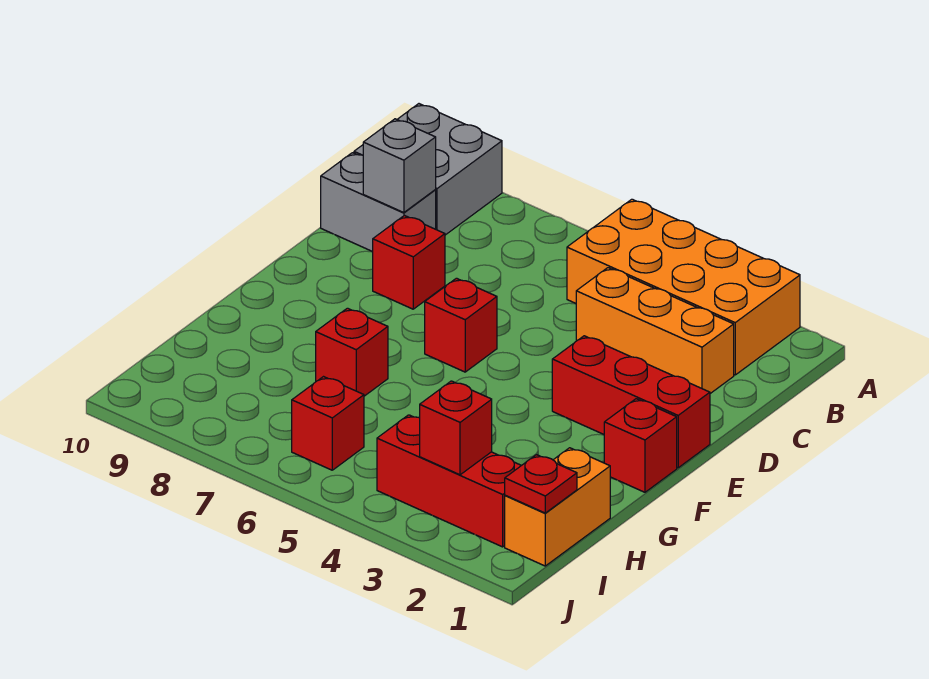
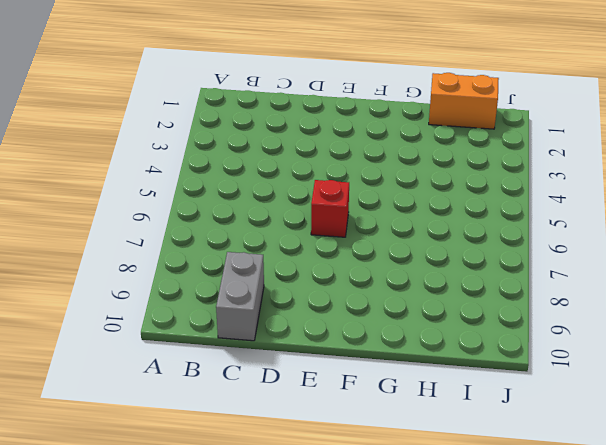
none -> orange 2x4 brick [567,199,800,375]
none -> grey 2x2 brick [354,104,502,235]
none -> orange 1x3 brick [576,268,734,394]

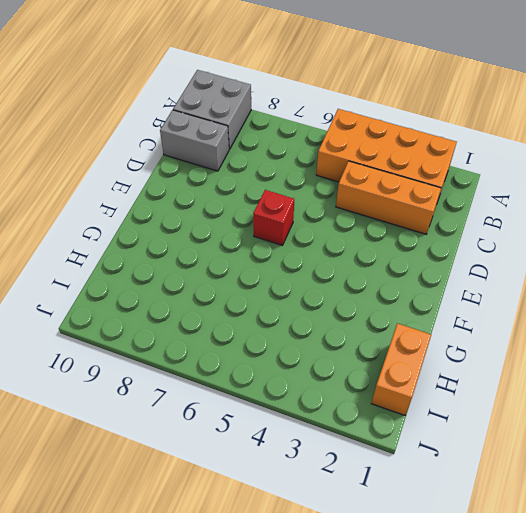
none -> red 1x1 brick [373,216,445,309]
none -> red 1x3 brick [552,336,710,468]
none -> red 1x1 brick [604,399,677,492]

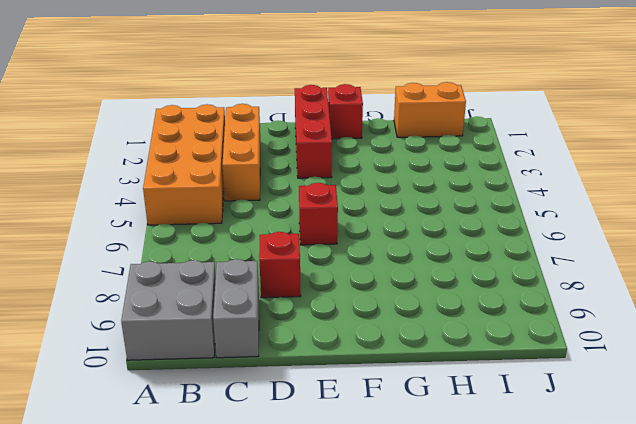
none -> red 1x1 brick [316,308,388,396]
none -> red 1x3 brick [377,415,521,547]
none -> red 1x1 brick [292,377,364,470]

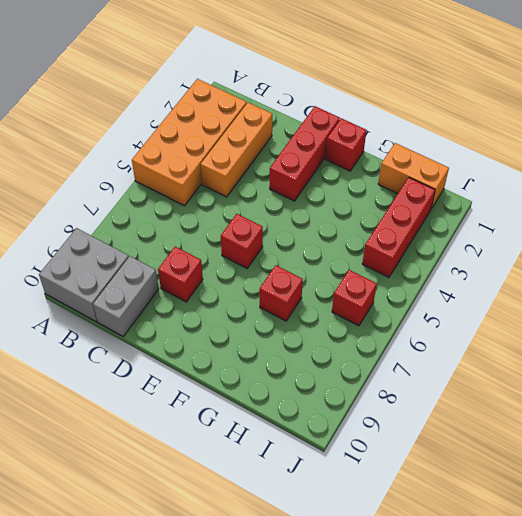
none -> grey 1x1 brick [363,119,436,213]
none -> red 1x1 plate [505,455,577,513]
none -> red 1x1 brick [420,381,492,475]

